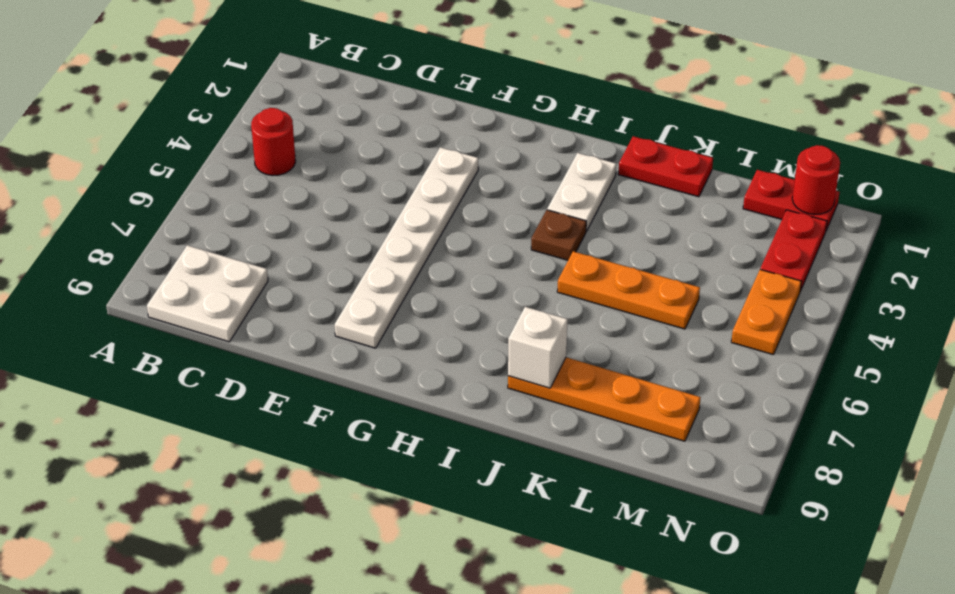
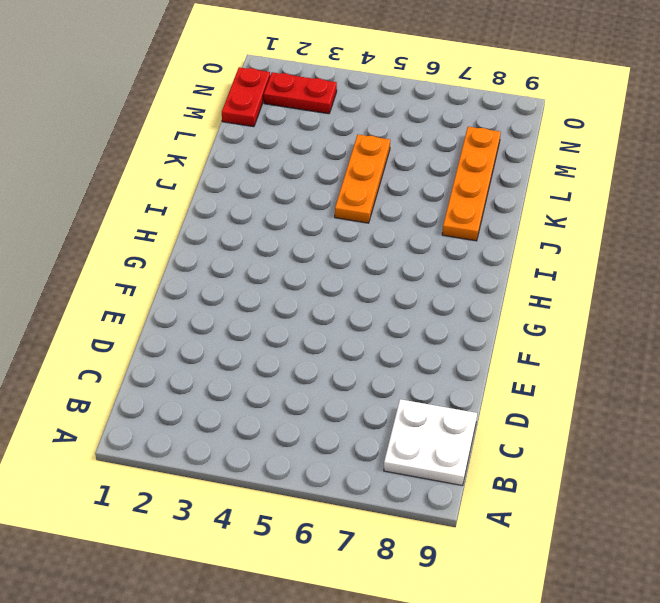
none -> red 1x1 round brick [251,108,296,176]
none -> white 1x6 plate [335,147,478,348]
none -> white 1x2 plate [547,153,616,232]

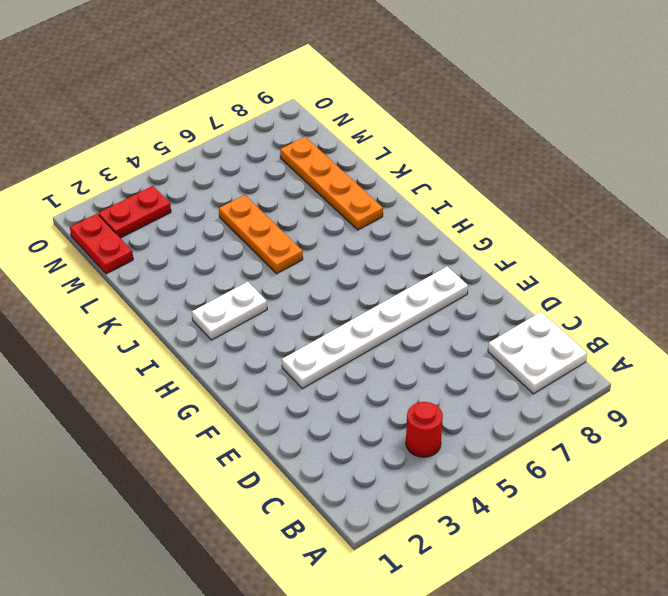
none -> brown 1x1 plate [531,210,586,260]
none -> red 1x2 plate [618,136,713,197]
none -> orange 1x2 plate [731,270,801,355]

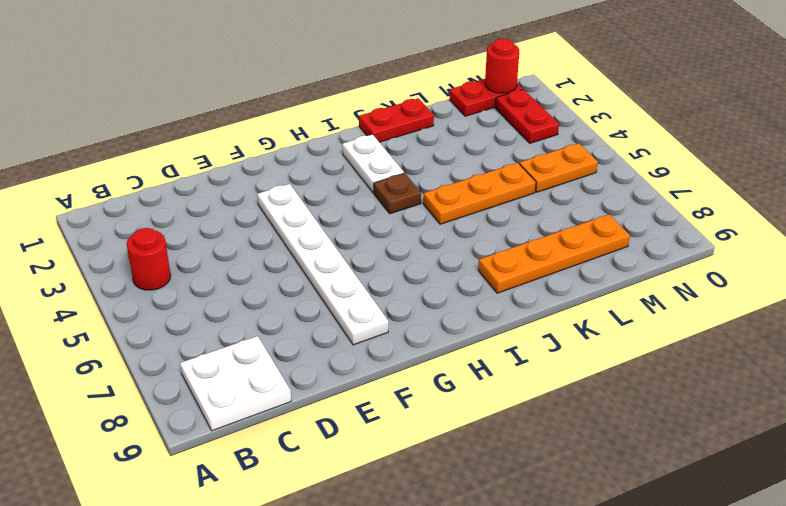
orange 1x2 plate [519,143,598,192] -> orange 1x2 plate turned to [731,270,801,355]
none -> white 1x1 brick [508,307,568,388]

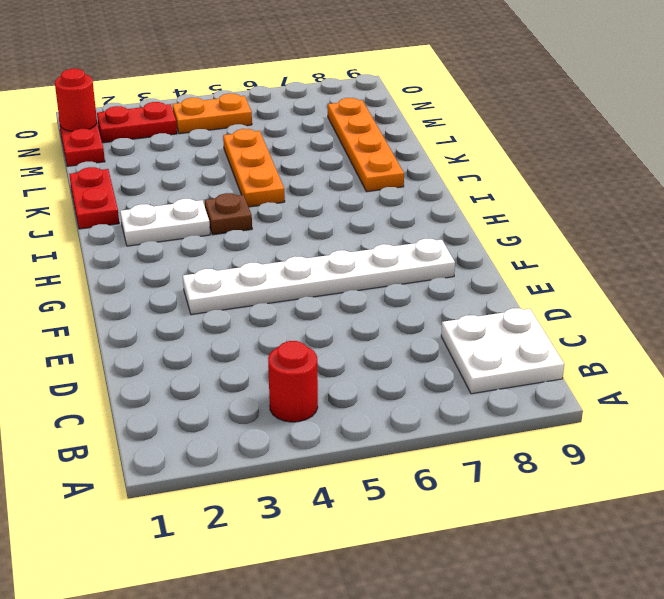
none -> white 1x1 brick [508,307,568,388]

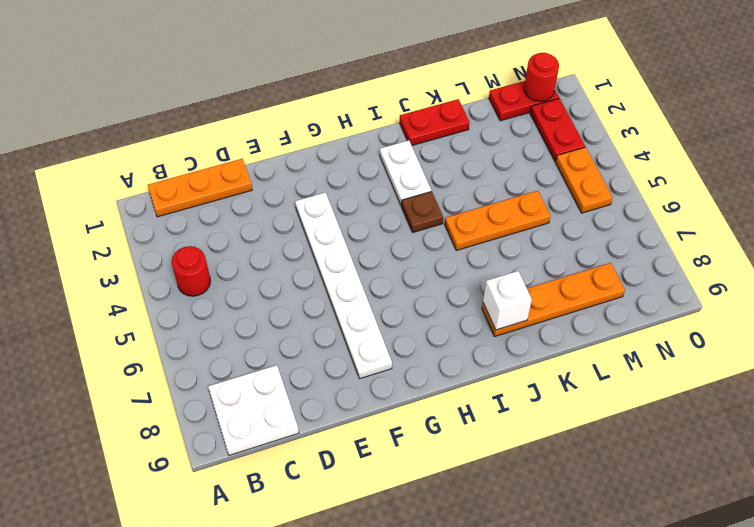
orange 1x3 plate [148,159,252,217] -> none

